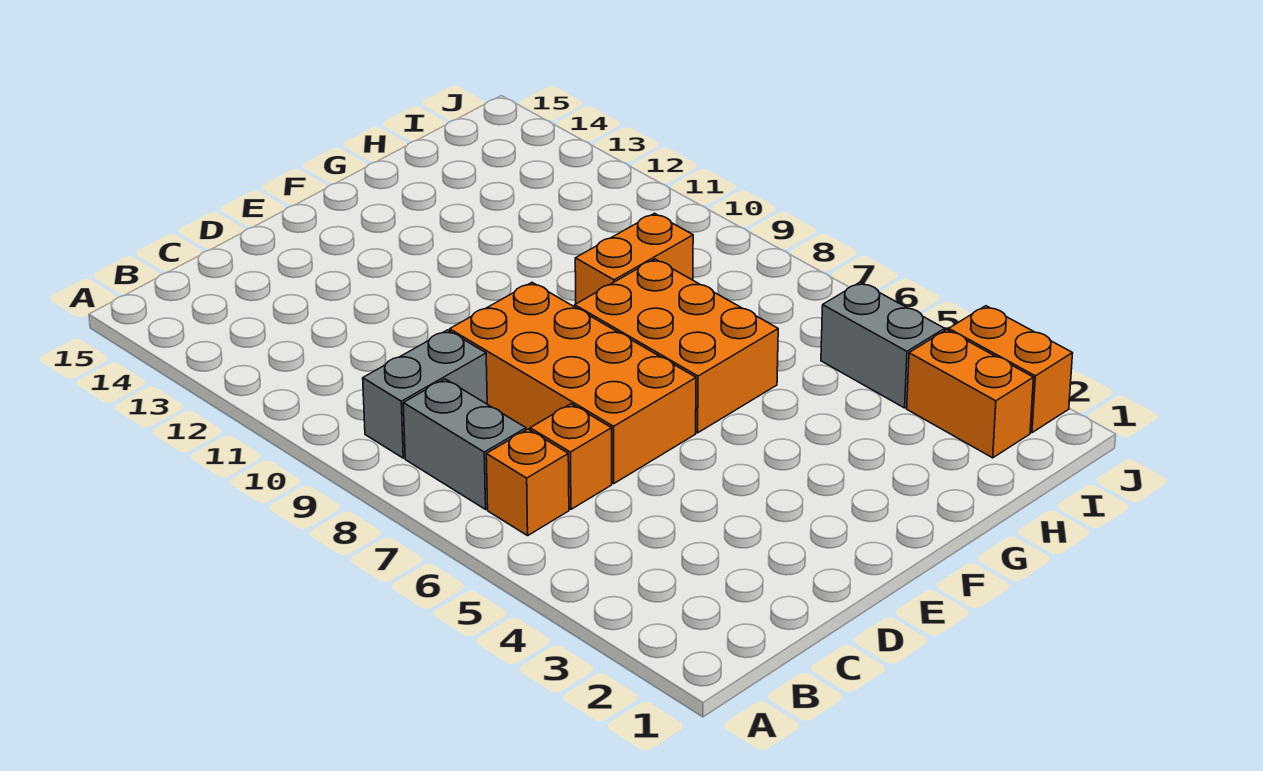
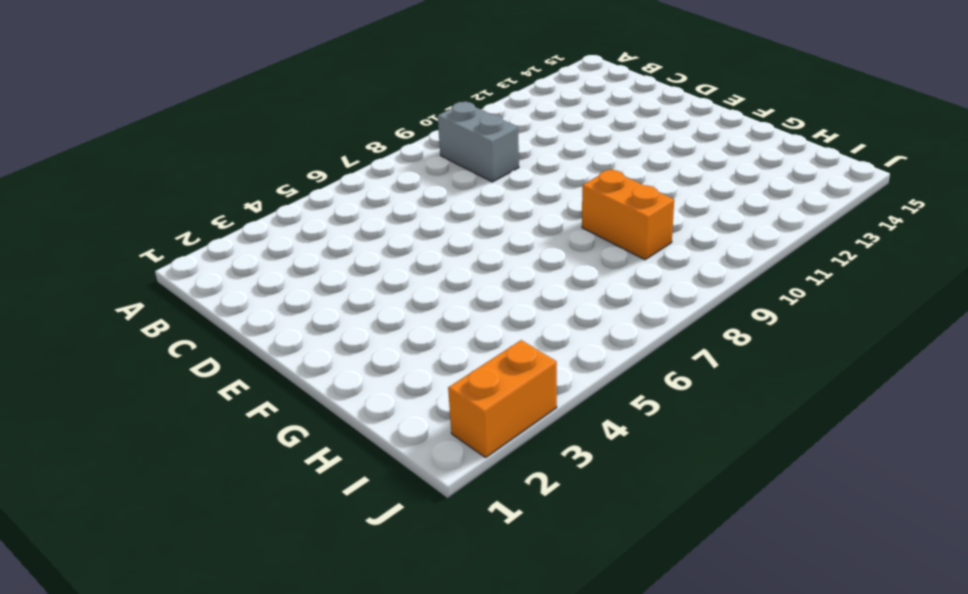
none -> orange 1x1 brick [486,429,569,536]
none -> grey 1x2 brick [403,379,526,509]

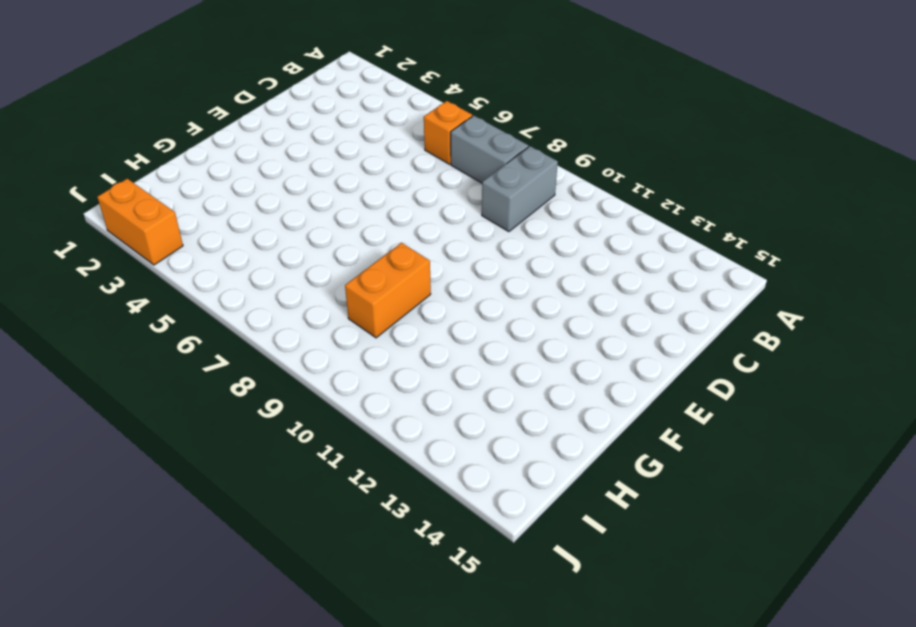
none -> orange 1x1 brick [530,404,612,509]
none -> orange 2x4 brick [450,283,696,483]

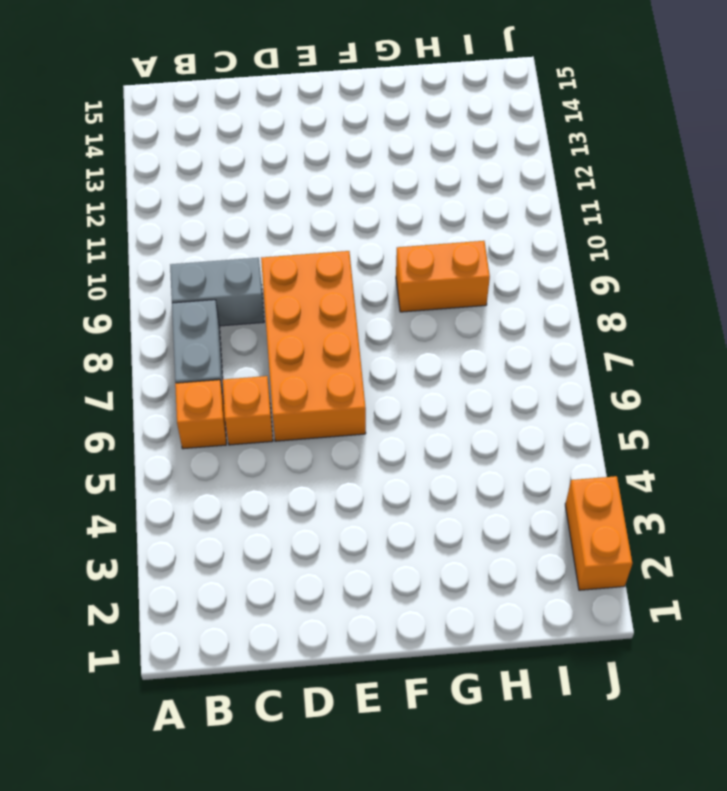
none -> orange 2x3 brick [575,259,778,433]
none -> orange 1x2 brick [907,330,1034,458]

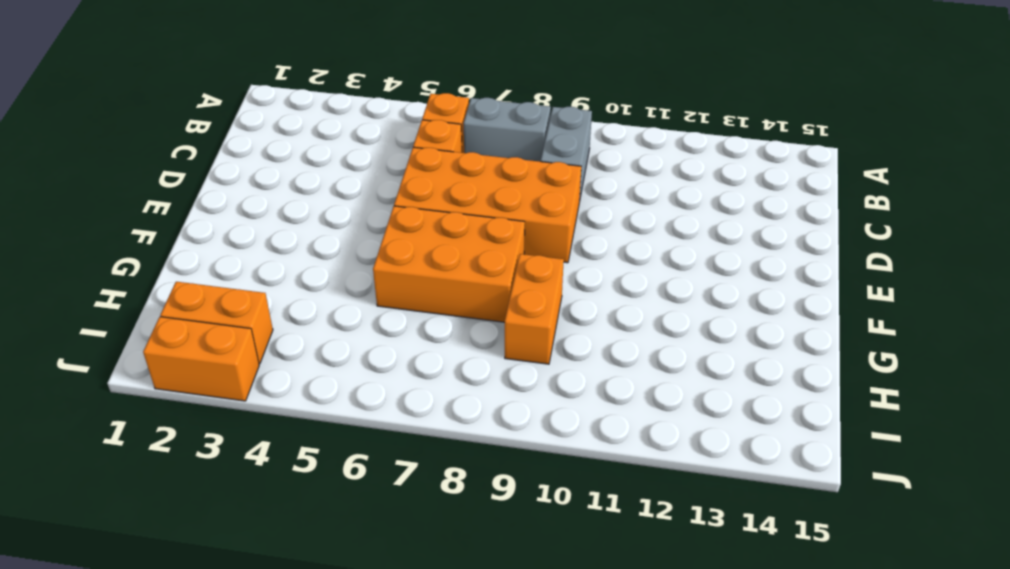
none -> grey 1x2 brick [821,282,945,408]

